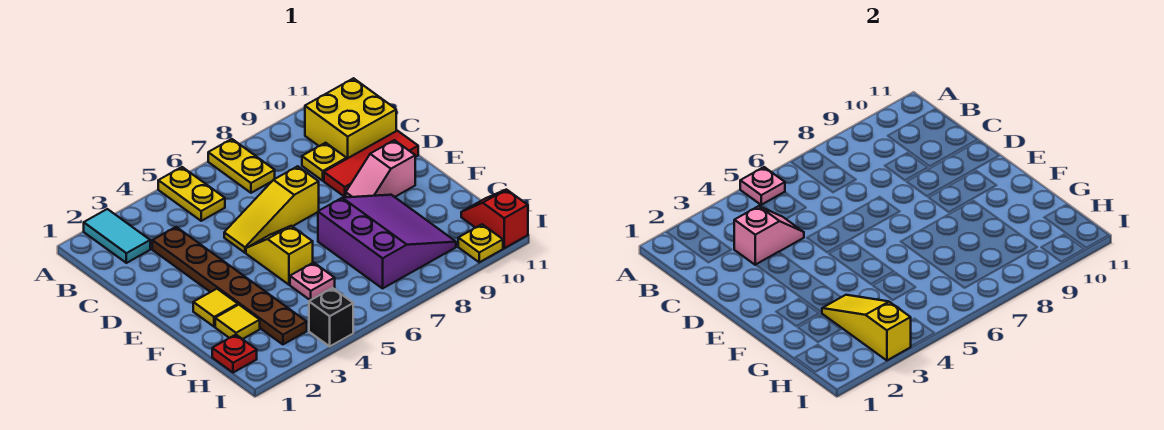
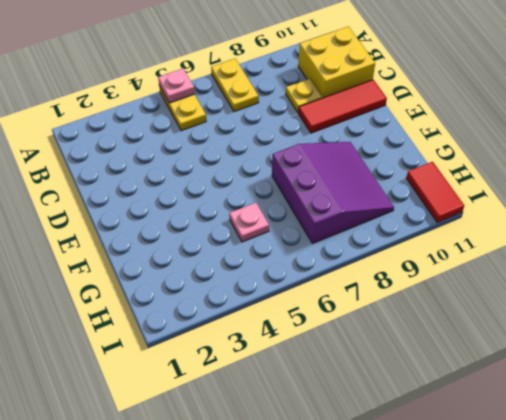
red 1x2 tile [406,162,464,222] -> red 1x2 slope [461,190,528,248]
none -> cyan 1x2 tile [84,209,150,263]
none -> brown 1x6 plate [152,227,307,344]
none -> yellow 1x3 slope [224,166,319,253]

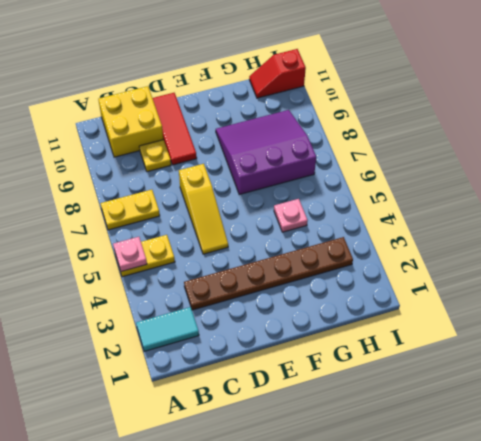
none -> yellow 1x2 slope [246,226,313,285]
none -> pink 1x2 slope [346,140,415,197]
none -> yellow 1x1 tile [193,289,238,327]

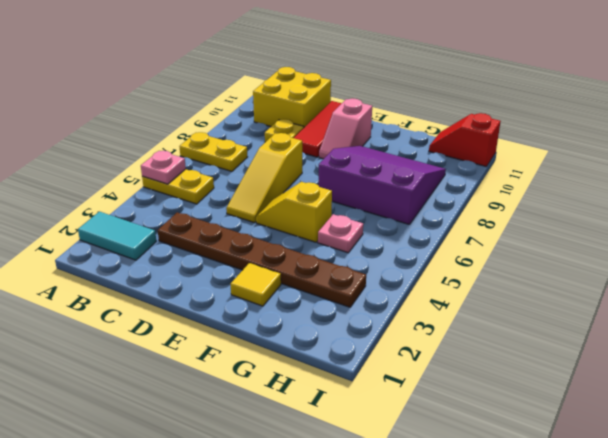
none -> yellow 1x1 tile [215,305,260,339]
none -> red 1x1 plate [212,335,257,373]
none -> black 1x1 brick [309,288,353,346]

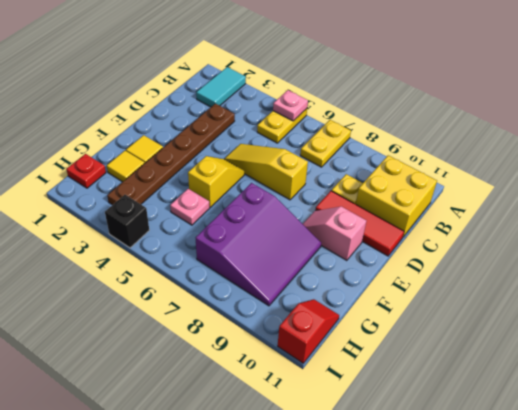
none -> yellow 1x1 plate [458,224,503,262]
none -> pink 1x2 slope [734,206,804,265]
none -> yellow 1x3 slope [822,295,911,360]

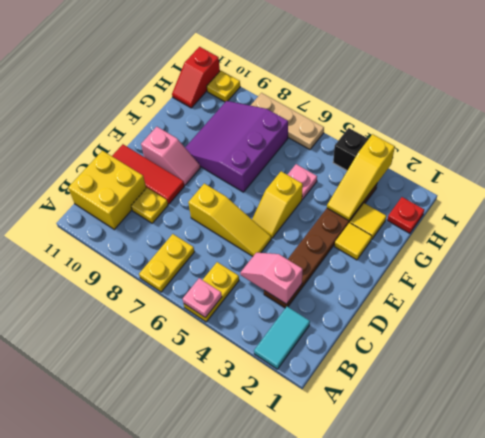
tan 1x3 plate [250,93,324,150] -> none

